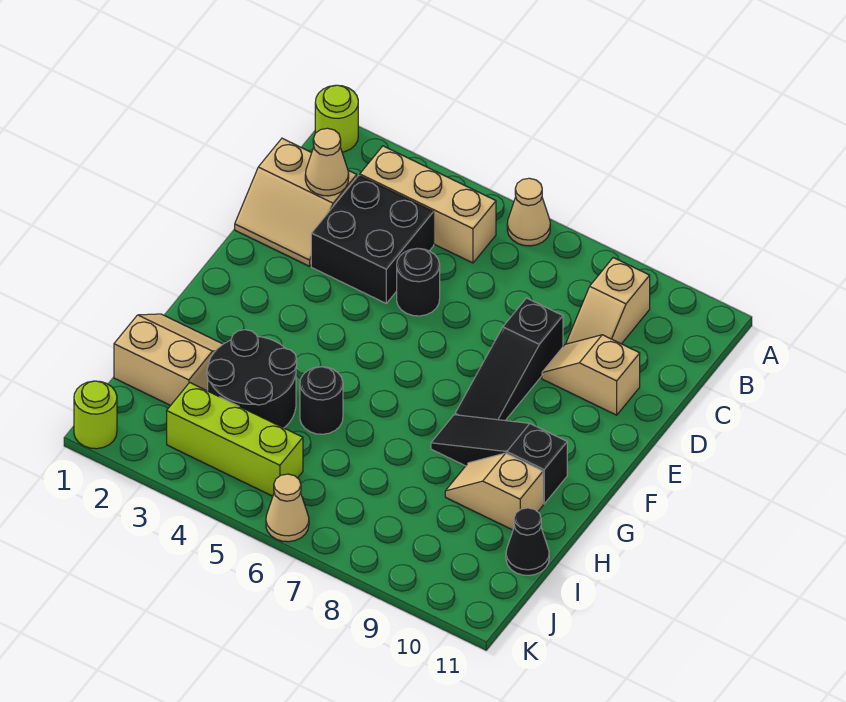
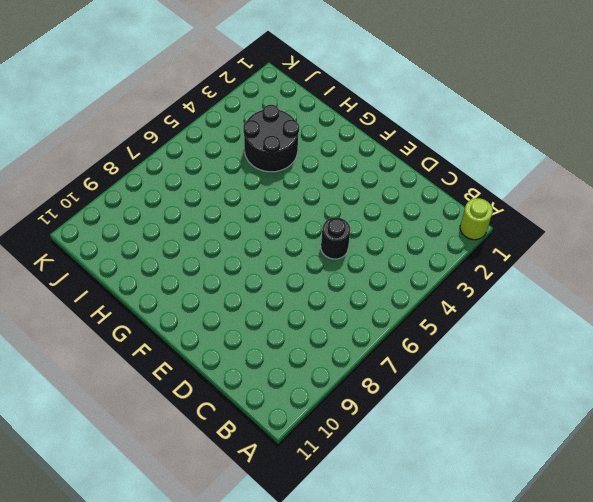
none -> tan 1x1 cone [507,178,550,246]
none -> tan 1x3 brick [360,146,496,263]
none -> tan 1x2 slope [566,258,650,344]

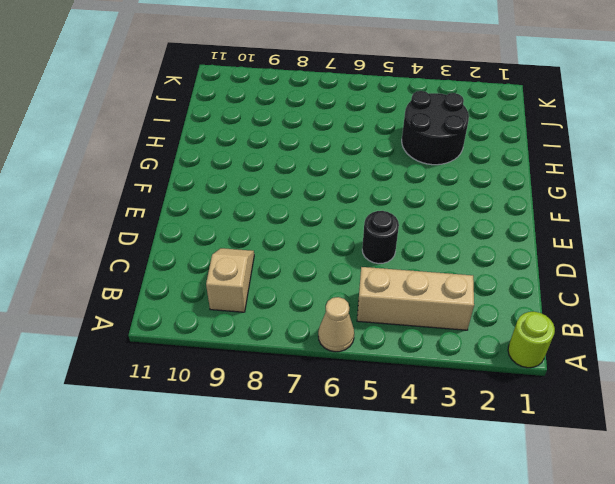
none -> tan 2x2 slope [235,138,357,266]
none -> black 2x2 brick [311,176,434,303]
none -> black 1x3 slope [455,298,563,420]

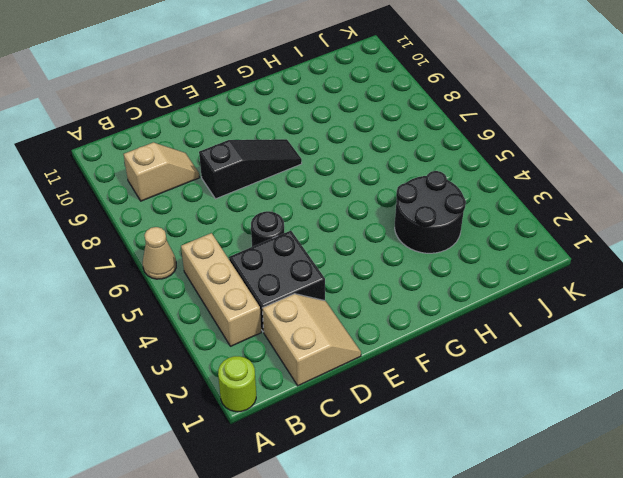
none -> tan 1x2 slope [542,335,640,415]
none -> black 1x3 slope [431,415,567,504]
none -> tan 2x2 slope [114,314,223,406]

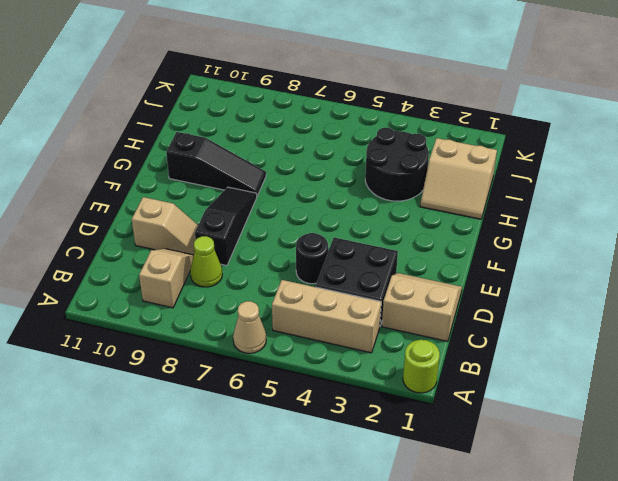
lime 1x1 cone [190,236,222,287] -> none
none -> black 1x1 round brick [300,367,343,434]
none -> tan 1x2 slope [445,453,543,530]
none -> black 1x1 cone [506,508,549,575]

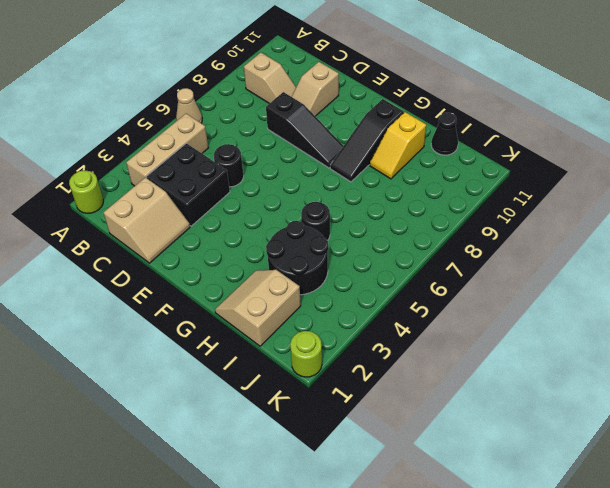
yellow 1x2 slope [370,112,426,179] -> tan 1x2 slope [445,453,543,530]
none -> lime 1x3 brick [167,383,303,496]
none -> tan 1x1 cone [266,474,309,542]
none -> tan 1x1 cone [305,128,349,196]

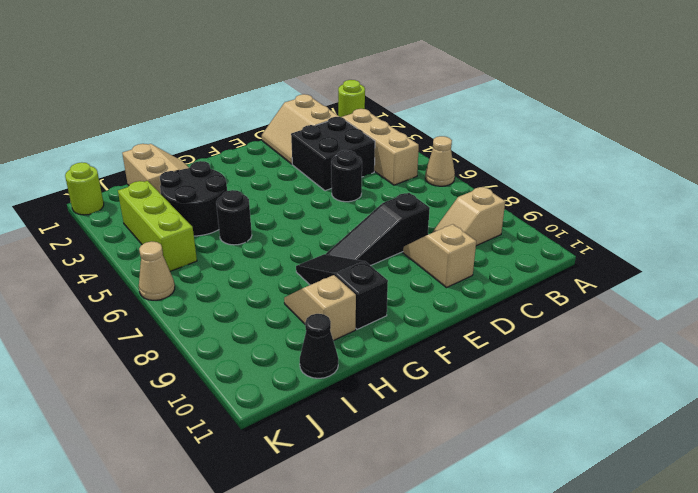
none -> tan 1x1 cone [305,128,349,196]

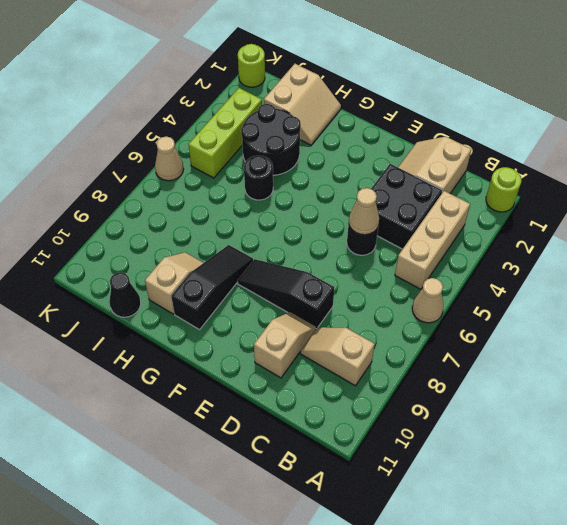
tan 1x1 cone [349,188,379,235] -> tan 1x1 cone moved to [305,128,349,196]

